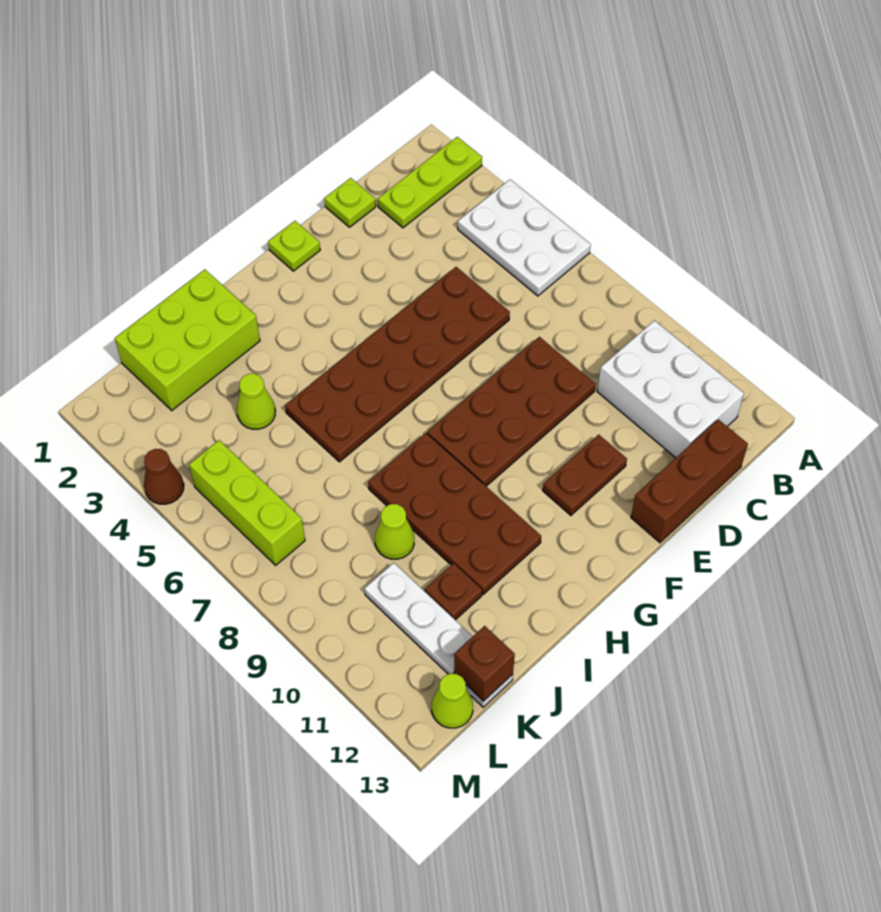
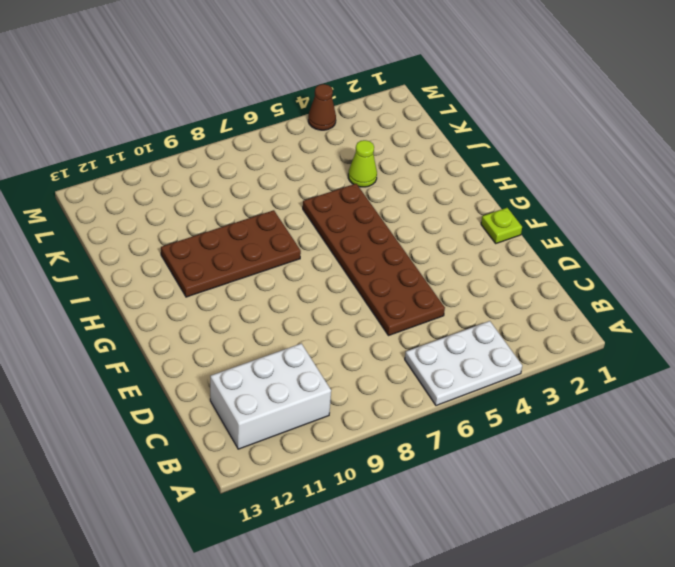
none -> lime 1x3 plate [378,137,482,228]
none -> brown 1x3 brick [631,419,748,543]
none -> lime 1x1 plate [324,178,376,227]

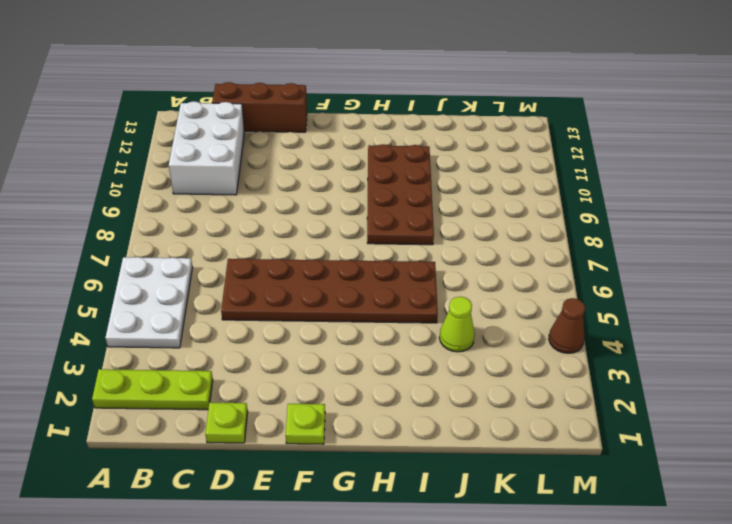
none -> brown 2x4 plate [427,337,595,486]
none -> brown 1x2 plate [543,435,627,516]
none -> lime 2x3 brick [115,269,260,410]

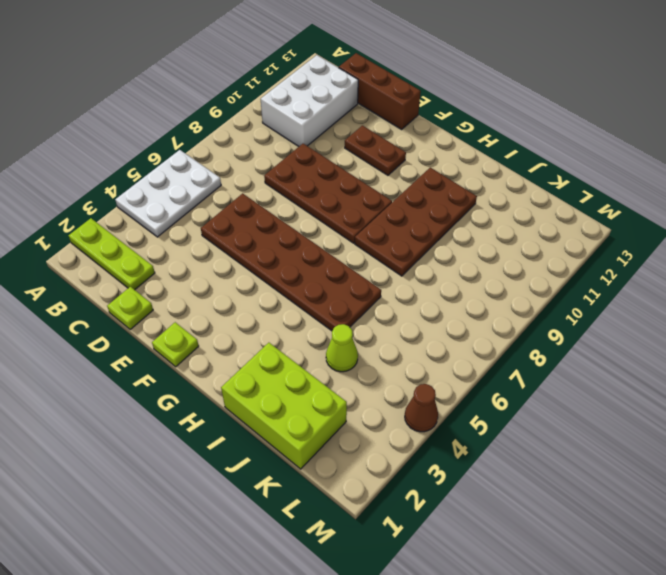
none -> lime 1x1 cone [375,504,414,559]
none -> brown 1x1 plate [425,563,482,620]
none -> white 1x4 plate [364,563,513,707]

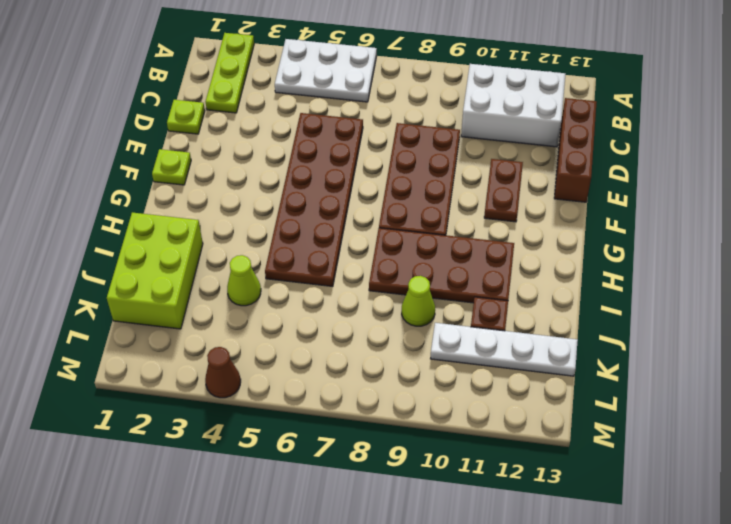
none -> lime 1x3 brick [189,440,305,565]
none -> lime 1x1 cone [432,674,473,728]
none -> brown 1x1 brick [454,626,515,701]

